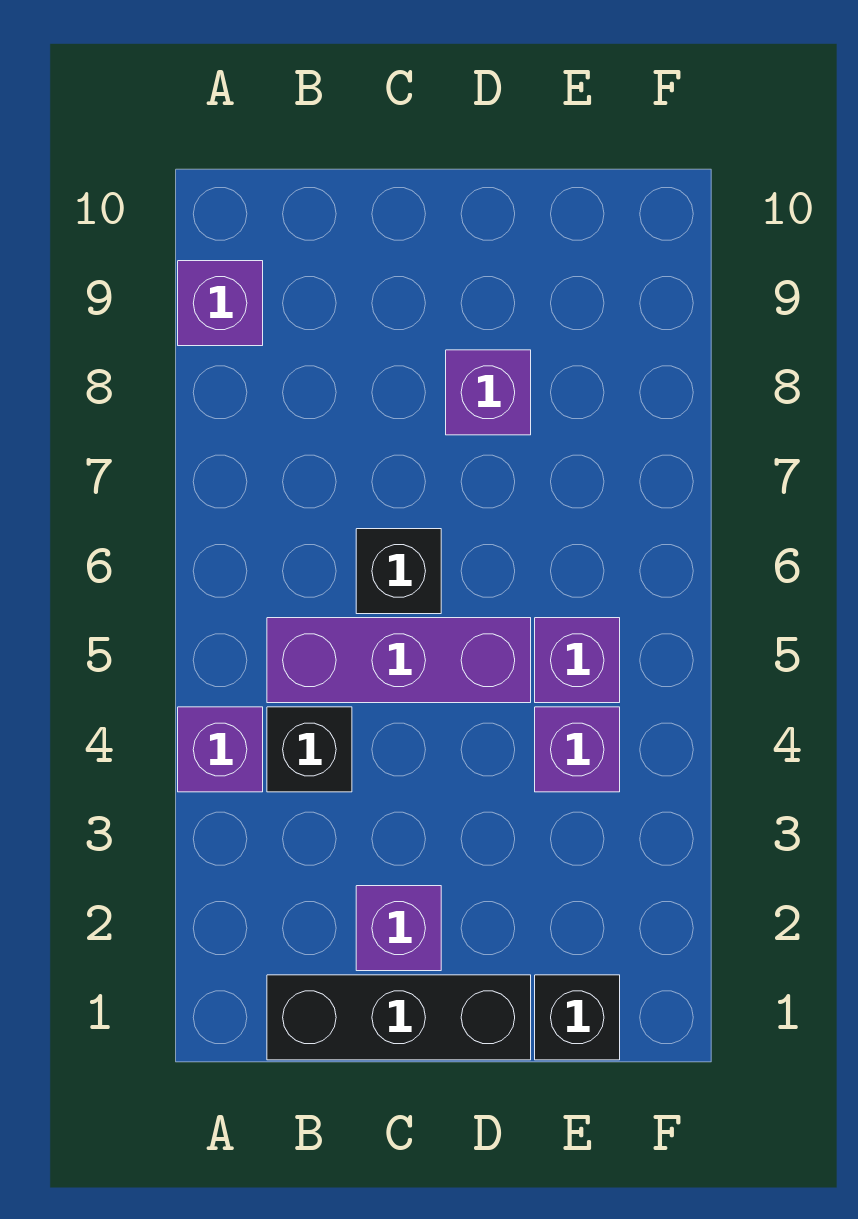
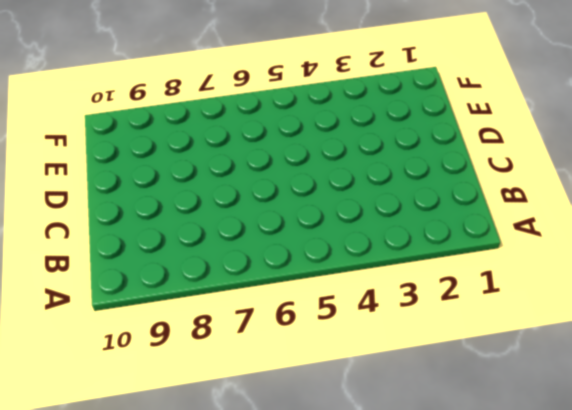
none -> purple 1x1 brick [178,707,263,792]
none -> purple 1x1 brick [178,261,263,346]

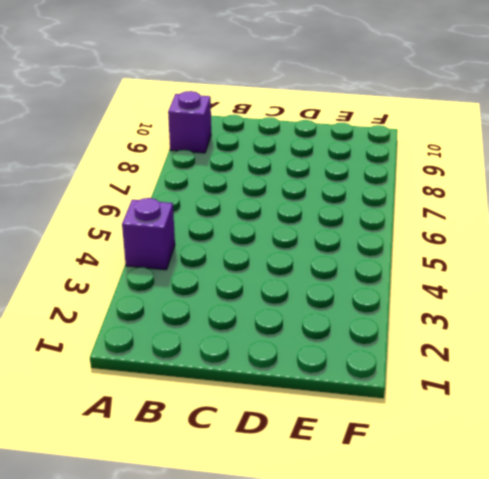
none -> black 1x3 brick [267,975,531,1060]
none -> black 1x1 brick [267,707,352,792]

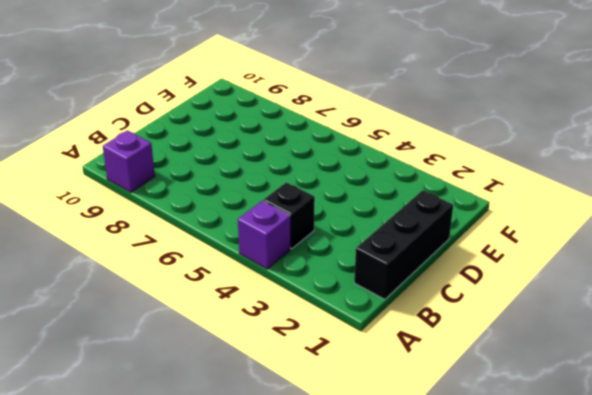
none -> purple 1x3 brick [267,618,531,703]
none -> purple 1x1 brick [356,886,441,971]

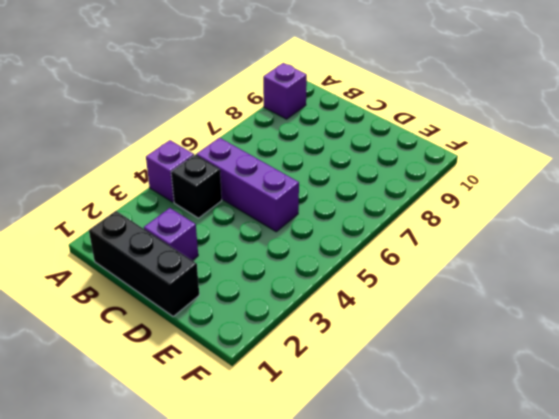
none -> black 1x1 brick [356,529,441,614]
none -> purple 1x1 brick [446,350,531,435]

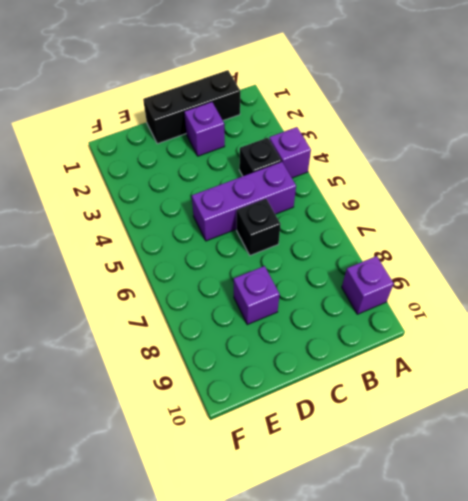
none -> black 1x1 brick [535,975,620,1060]
none -> purple 1x1 brick [535,707,620,792]

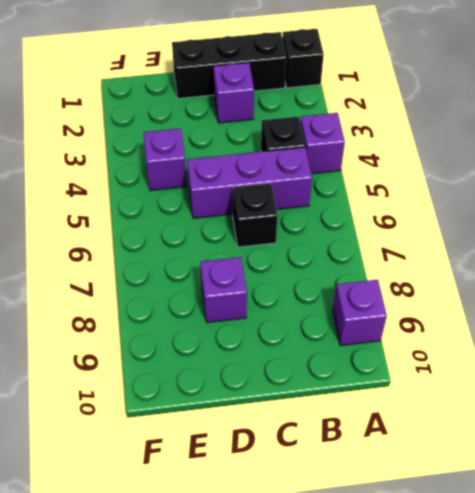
black 1x1 brick [282,29,324,88] -> black 1x1 brick moved to [535,975,620,1060]
none -> purple 1x1 brick [535,618,620,703]

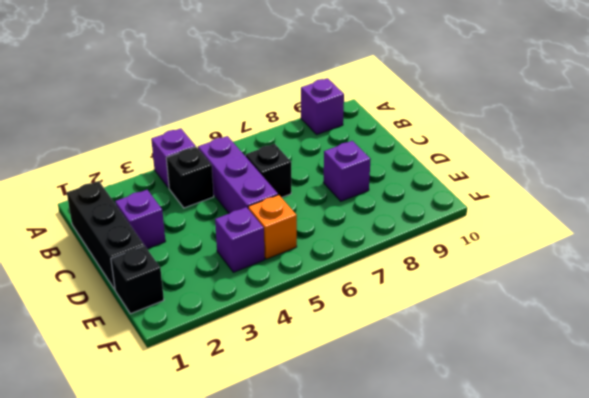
orange 1x1 brick [248,195,297,259] -> purple 1x1 brick [535,618,620,703]

